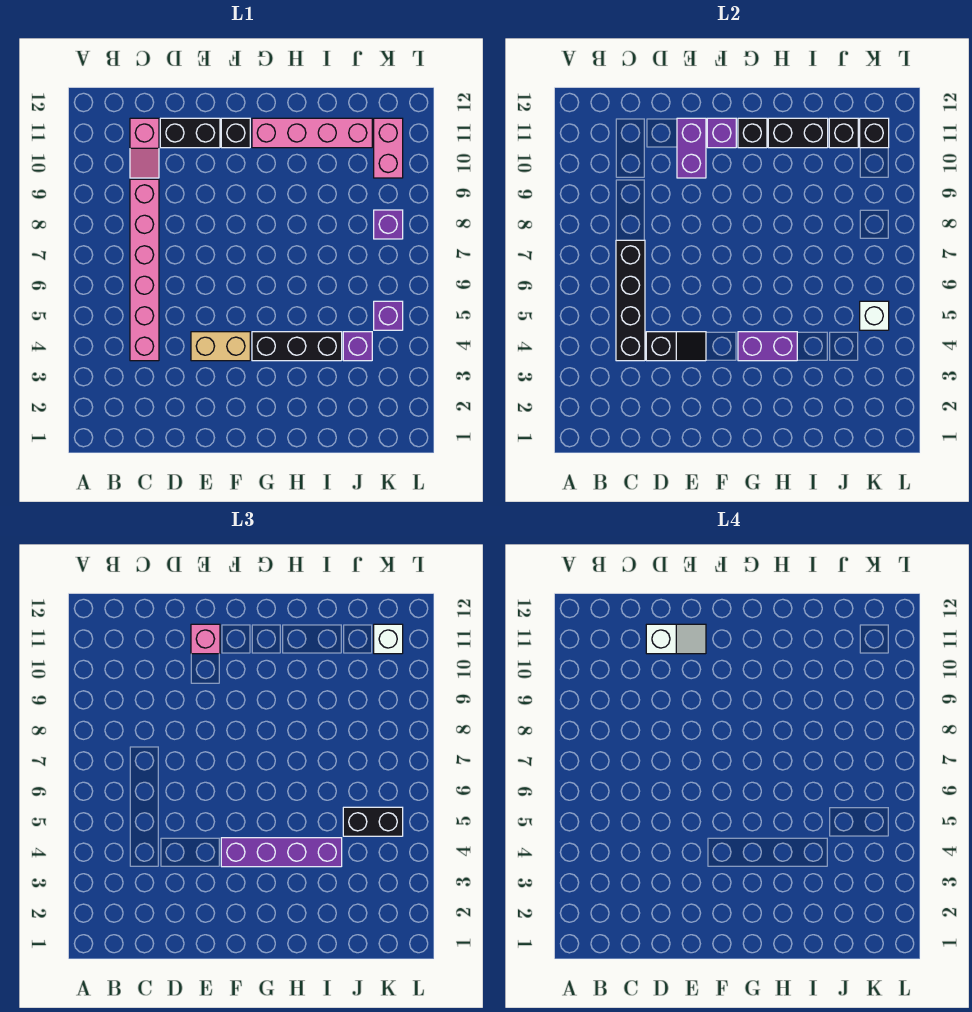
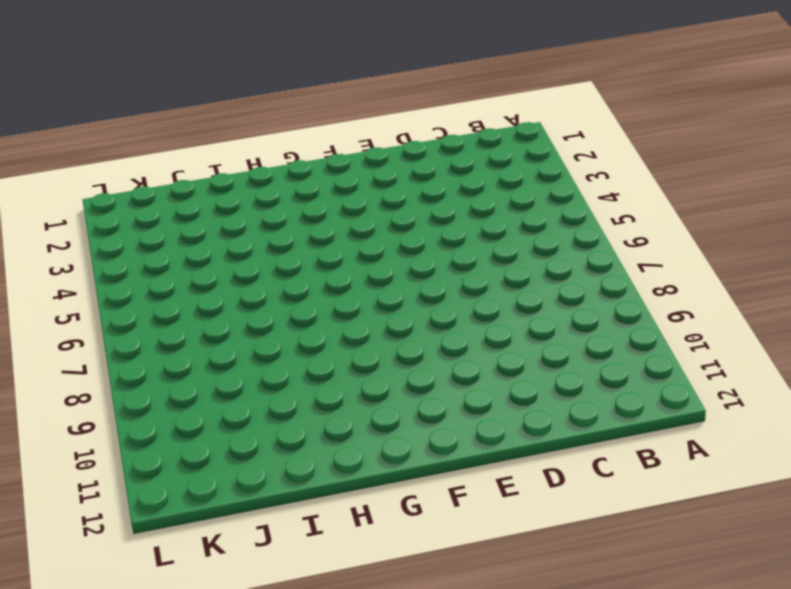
none -> pink 1x6 brick [130,179,159,361]
none -> pink 1x2 slope [130,118,159,178]
none -> black 1x2 brick [160,118,220,148]

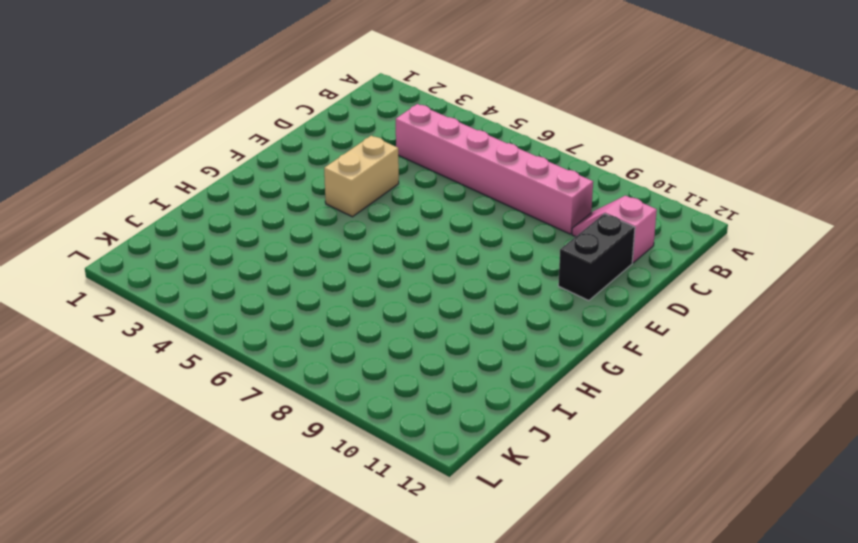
none -> black 1x1 brick [221,118,250,148]
none -> black 1x3 brick [252,332,342,361]
none -> pink 1x4 brick [252,118,372,148]

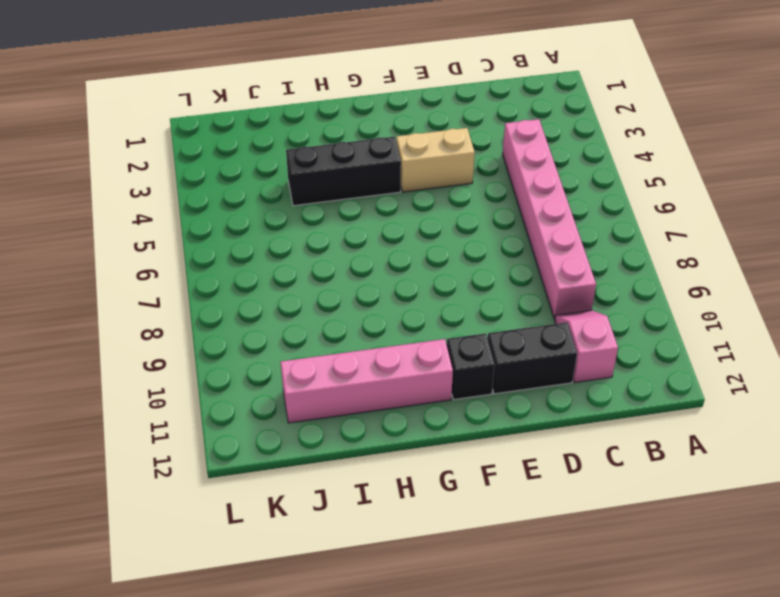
none -> purple 1x1 brick [343,332,372,361]
none -> purple 1x1 brick [374,301,403,330]
none -> purple 1x1 brick [374,210,403,239]

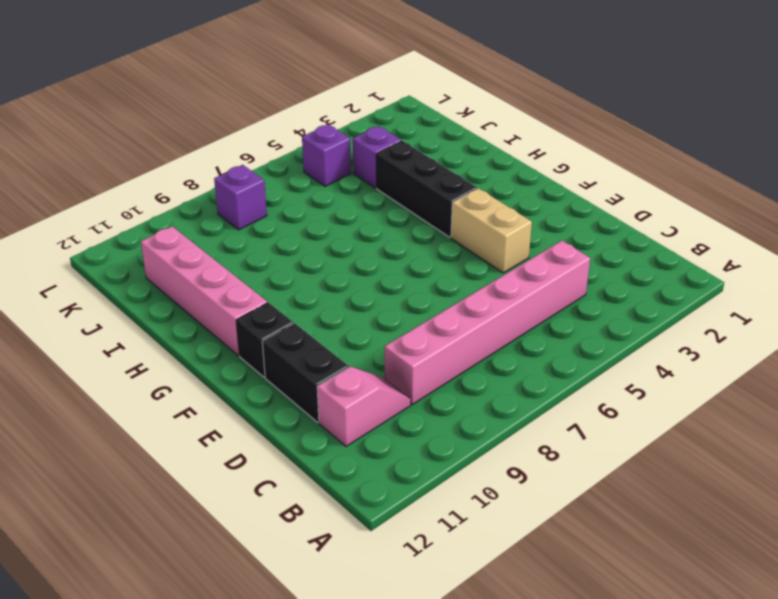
none -> pink 1x2 brick [374,118,403,178]
none -> black 1x4 brick [616,240,645,361]
none -> black 1x2 slope [646,332,706,361]

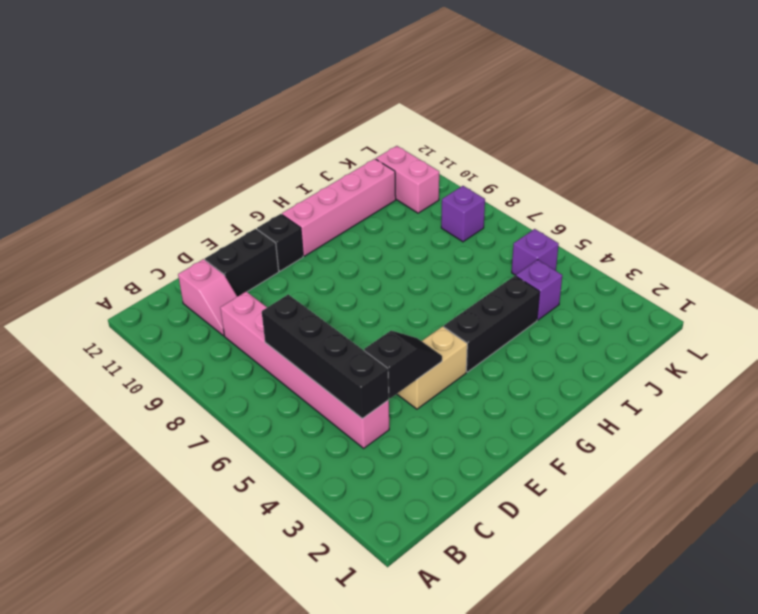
none -> purple 1x2 brick [677,118,706,178]
none -> purple 1x1 brick [707,118,736,148]
none -> purple 1x2 brick [738,332,797,361]

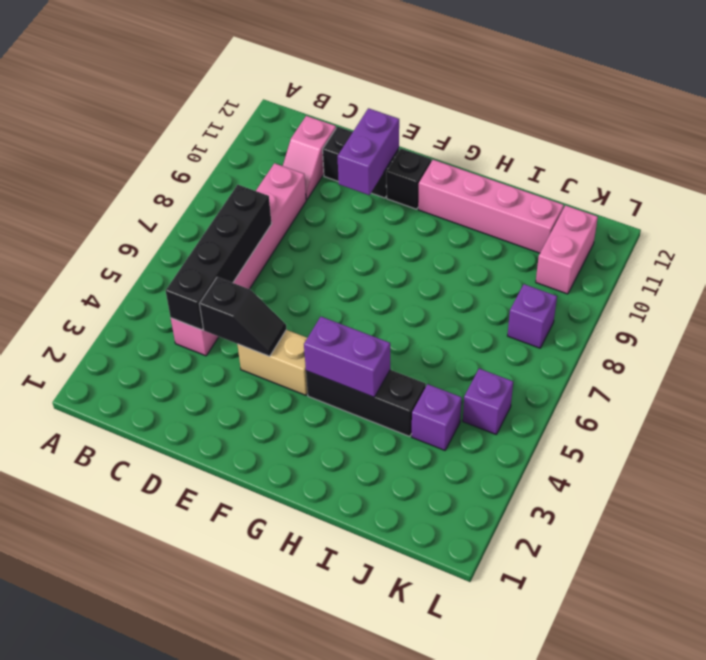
none -> purple 1x1 brick [707,118,736,148]
none -> black 1x1 brick [738,118,767,148]
none -> black 1x2 brick [768,118,828,148]

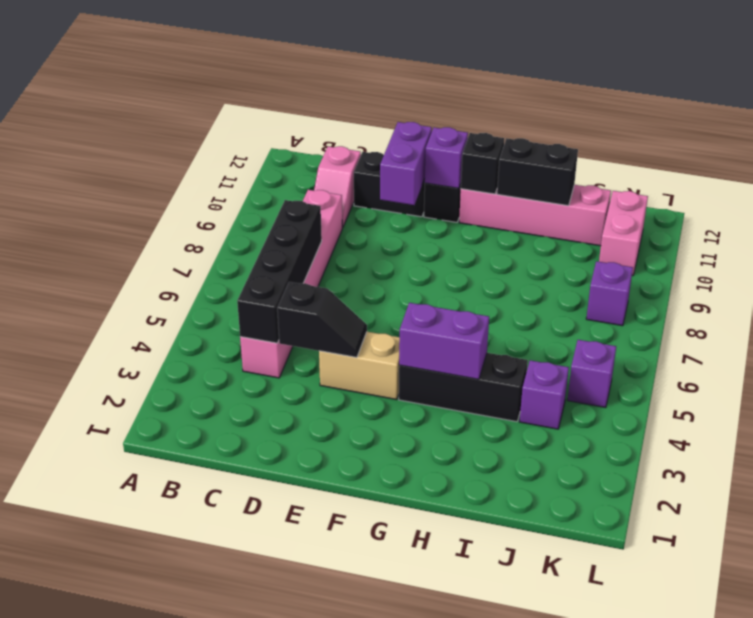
none -> black 1x1 brick [829,118,858,148]
none -> white 1x1 brick [860,301,889,330]
none -> black 1x1 brick [860,118,889,148]

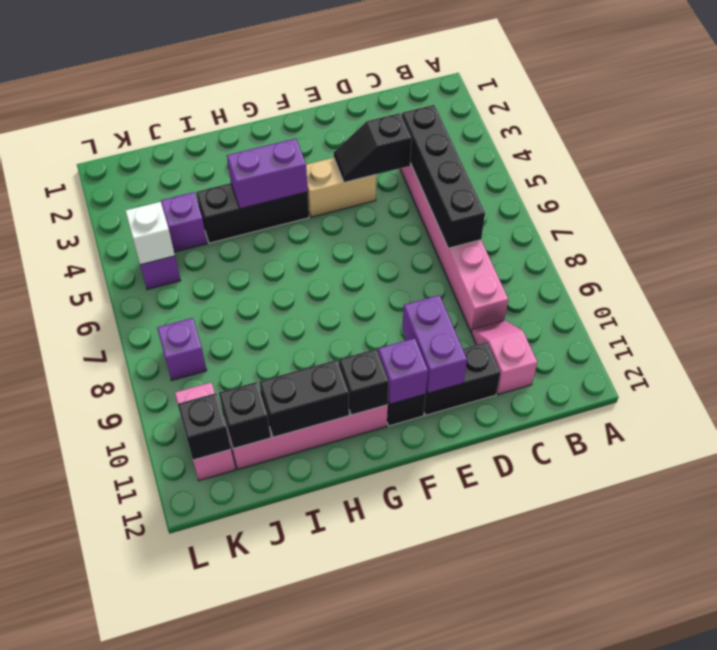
none -> pink 1x1 brick [191,624,220,654]
none -> purple 1x4 brick [221,838,342,867]
none -> black 1x2 brick [343,807,403,836]

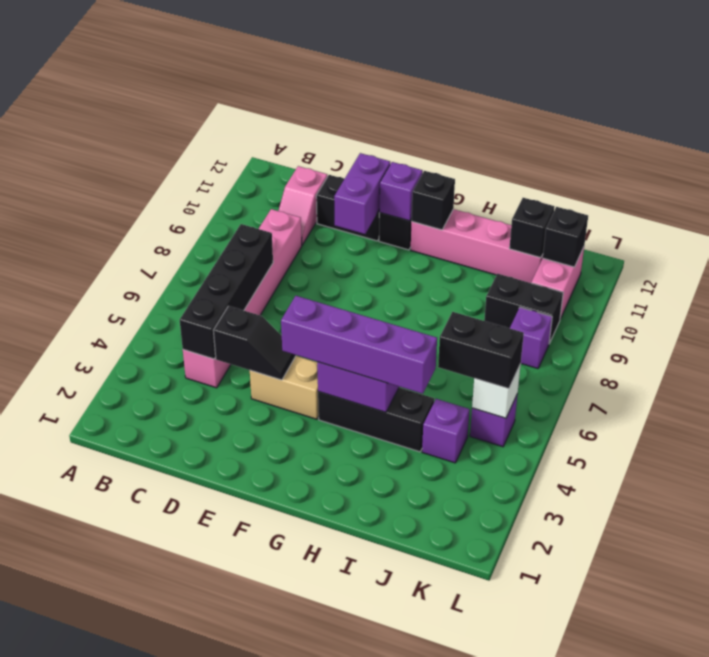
black 1x2 brick [484,274,563,344] -> black 1x2 brick moved to [768,118,828,148]
none -> pink 1x1 brick [191,624,220,654]
none -> white 1x1 brick [374,624,403,654]
none -> white 1x2 slope [646,624,706,654]

